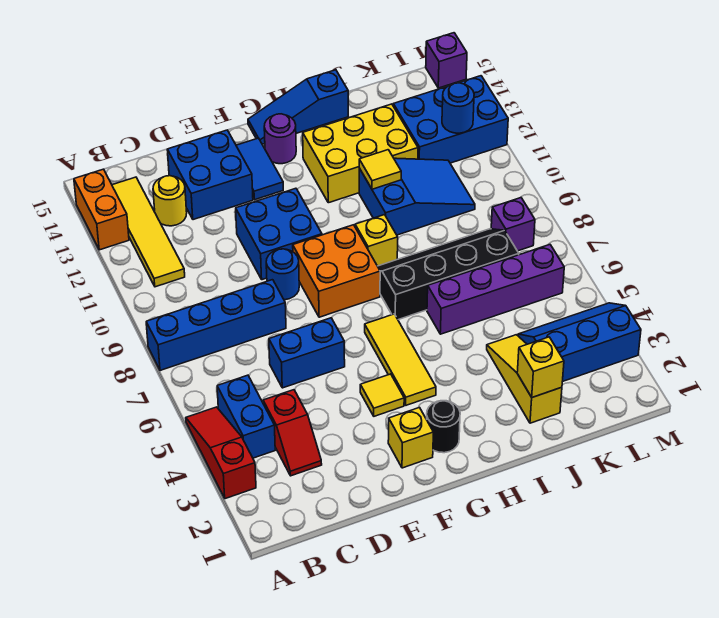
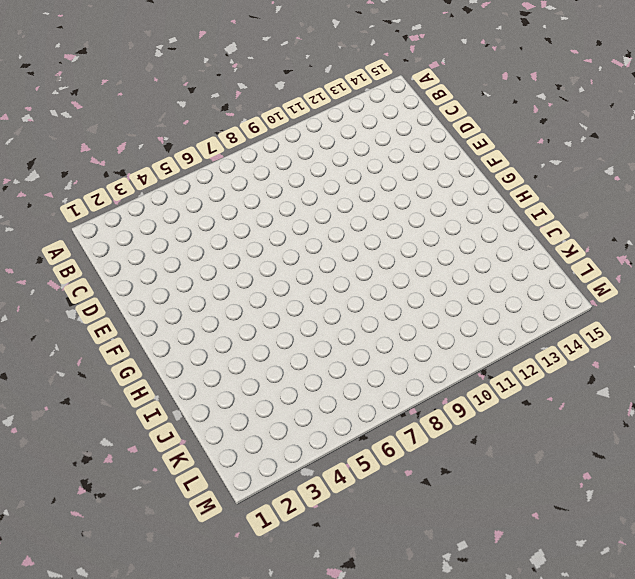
none -> red 1x3 slope [186,407,256,499]
none -> blue 1x4 brick [146,280,286,371]
none -> orange 1x2 brick [74,169,129,250]
none -> blue 1x2 brick [217,375,275,458]

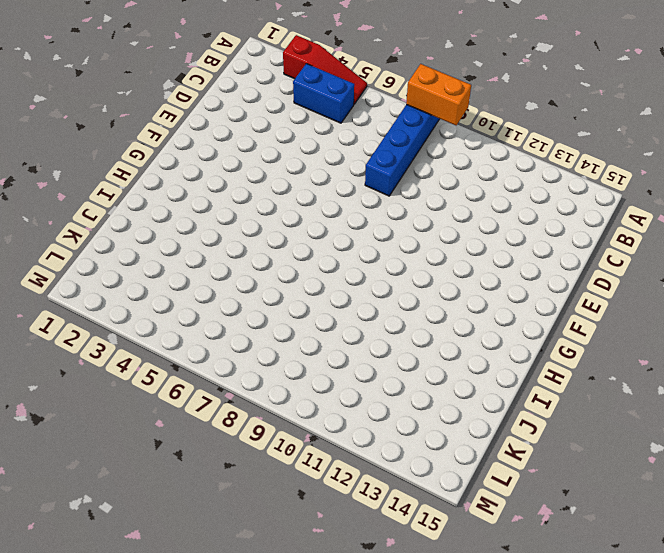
orange 1x2 brick [406,64,471,125] -> orange 1x2 brick moved to [74,169,129,250]
none -> yellow 1x4 tile [112,177,185,287]
none -> red 1x2 slope [263,390,322,476]
none -> yellow 1x1 round brick [153,176,187,226]
none -> blue 1x2 brick [269,318,345,388]

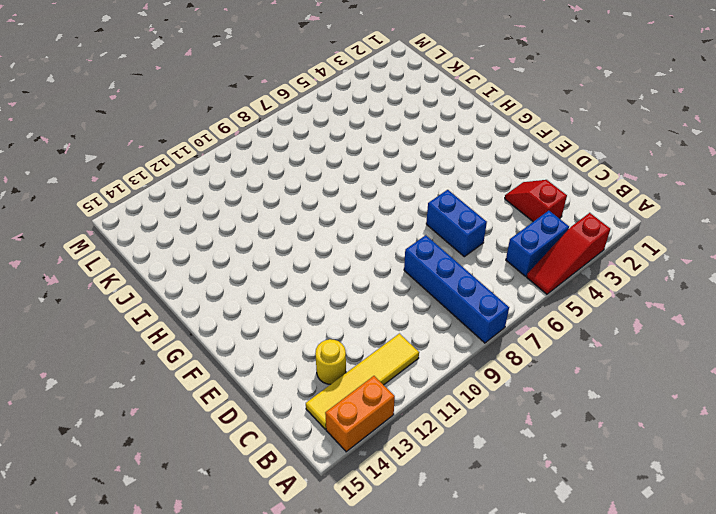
red 1x2 slope [505,180,567,222] -> red 1x2 slope turned to [263,390,322,476]
none -> blue 2x2 brick [167,130,253,220]
none -> blue 1x1 round brick [266,249,299,300]
none -> blue 2x2 brick [236,188,322,280]
none -> yellow 1x1 brick [388,408,433,468]

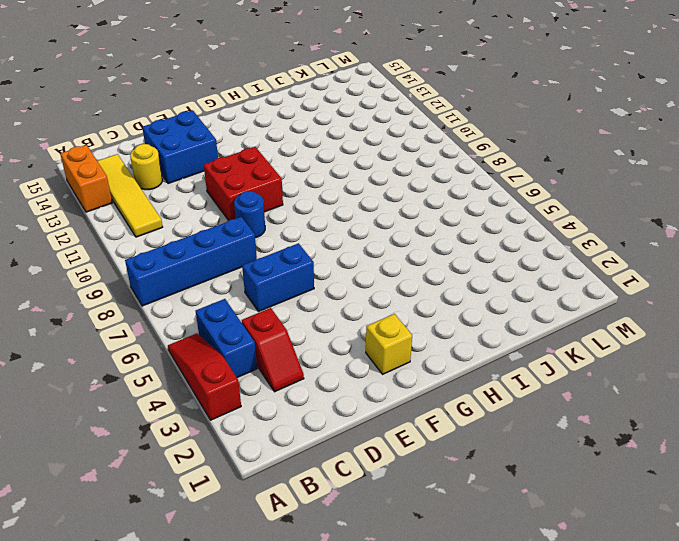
red 2x2 brick [204,147,283,221] -> blue 2x2 brick [236,188,322,280]
none -> yellow 1x1 tile [360,374,404,416]
none -> orange 2x2 brick [293,225,380,317]
none -> blue 1x2 tile [236,138,283,200]
none -> black 1x1 round brick [427,401,460,453]

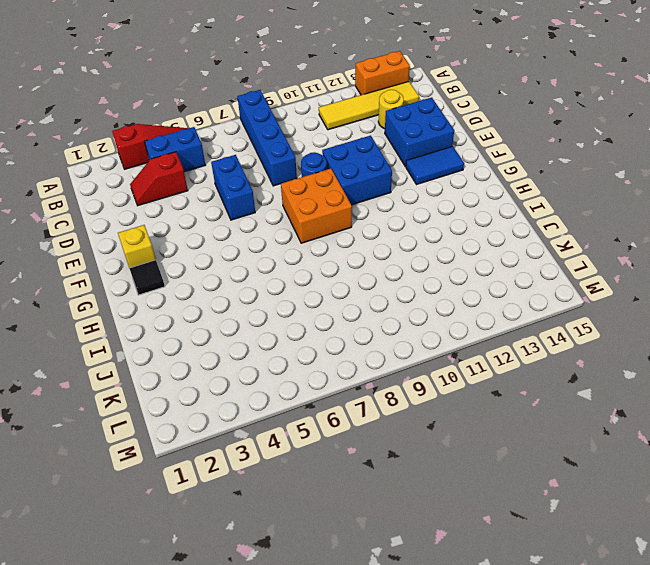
black 1x1 tile [129,260,165,295] -> black 1x1 round brick [427,401,460,453]
none -> yellow 1x1 tile [360,374,404,416]
none -> yellow 1x3 tile [365,314,436,405]
none -> purple 1x1 round brick [264,114,296,164]
none -> blue 1x3 slope [248,70,348,144]

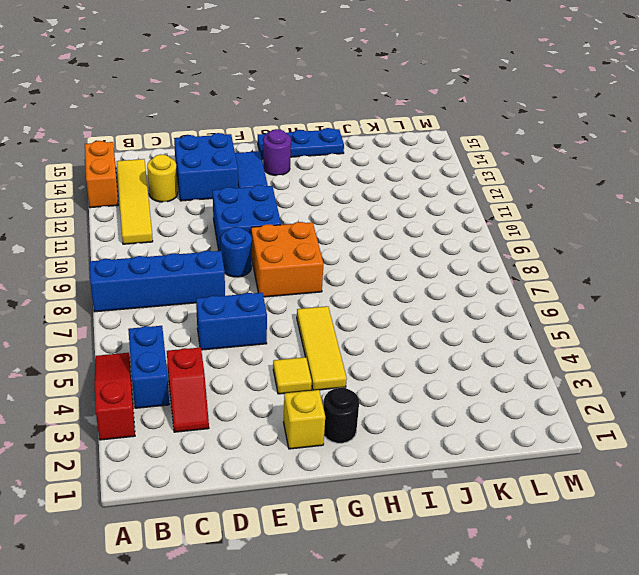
blue 1x3 plate [258,128,344,159] -> blue 1x3 slope [248,70,348,144]
none -> black 2x4 slope [378,229,519,320]
none -> yellow 1x1 brick [355,215,398,266]
none -> yellow 2x3 brick [303,104,418,203]
none -> purple 1x4 brick [427,245,564,334]

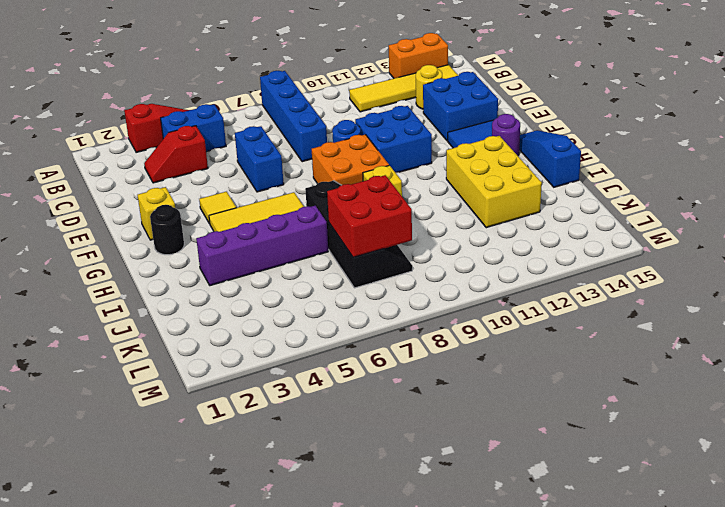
purple 1x4 brick [196,206,328,286] -> purple 1x4 brick turned to [427,245,564,334]
red 2x2 brick [327,175,412,257] -> none
none -> blue 2x3 slope [359,158,475,235]
none -> yellow 1x3 slope [487,335,562,423]
none -> blue 2x3 slope [518,303,641,382]
none -> blue 2x3 brick [393,76,508,163]

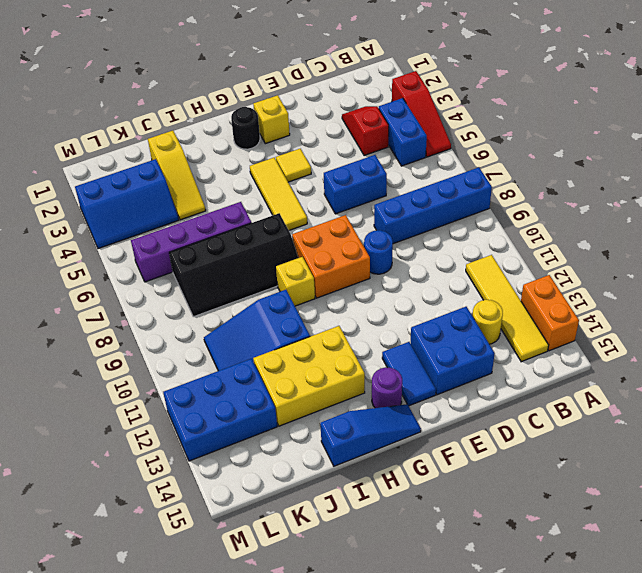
none -> blue 2x2 brick [236,188,322,280]
none -> purple 1x1 brick [491,198,535,251]
none -> purple 1x1 brick [426,33,467,88]
none -> yellow 1x1 tile [359,150,401,189]

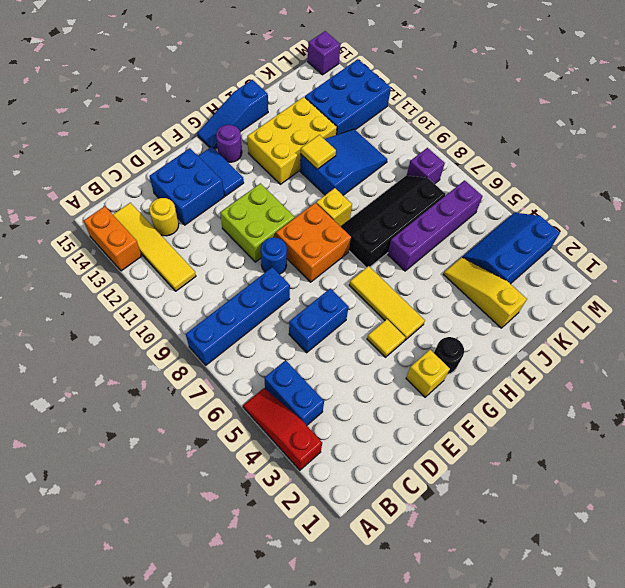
lime 2x2 brick [220,183,295,262] -> blue 2x2 brick [236,188,322,280]
none -> red 1x2 slope [263,390,322,476]
none -> yellow 1x1 brick [517,337,564,397]
none -> blue 1x1 round brick [442,83,474,133]

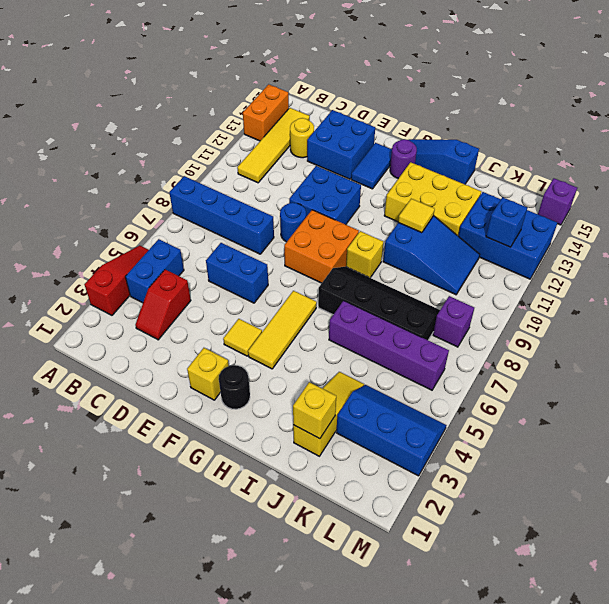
blue 1x1 brick [486,197,527,247] -> blue 1x1 round brick [442,83,474,133]

